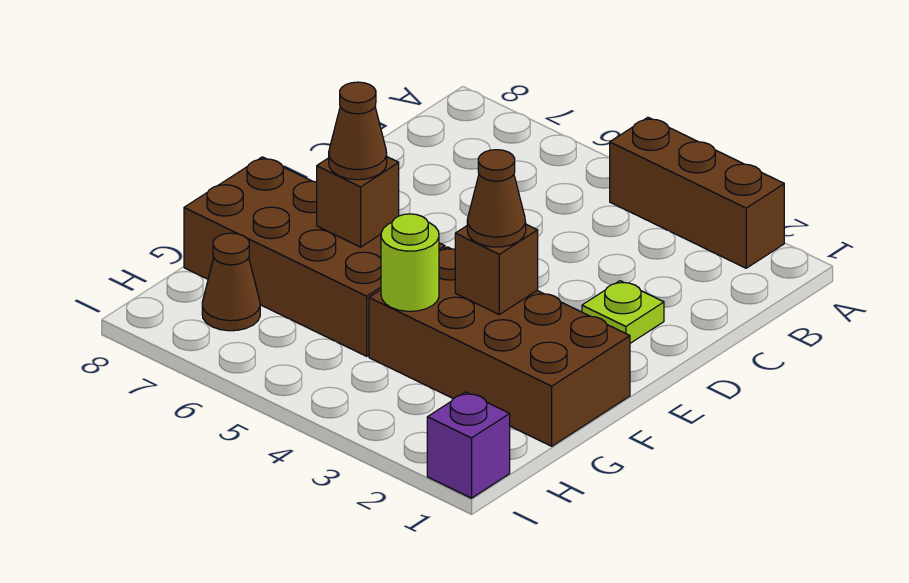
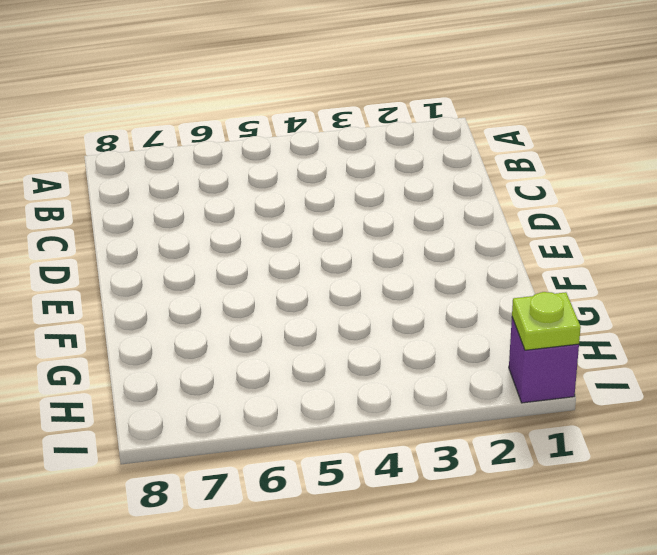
lime 1x1 plate [512,292,581,350] -> lime 1x1 plate moved to [582,281,664,343]
none -> brown 1x3 brick [610,117,784,268]
none -> brown 2x4 brick [369,247,630,446]

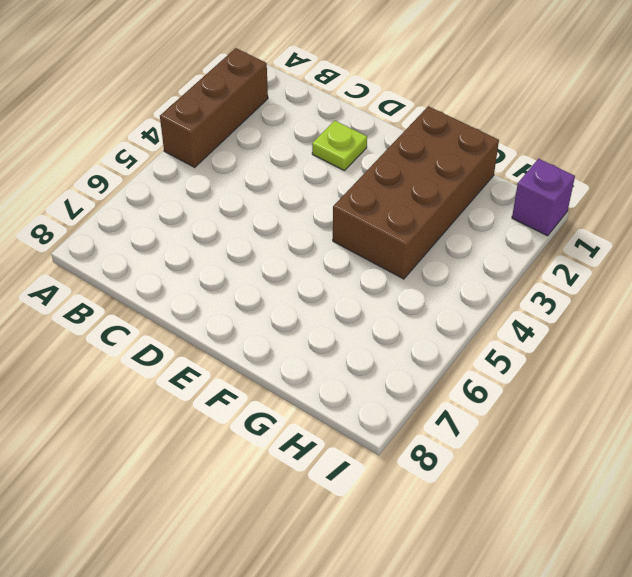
none -> brown 2x4 brick [184,157,445,356]
none -> brown 1x1 cone [202,233,260,331]

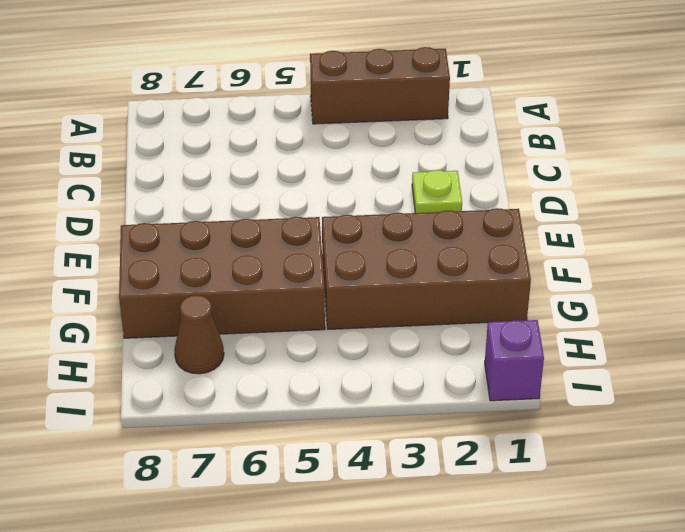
none -> brown 1x1 brick [455,224,538,314]
none -> brown 1x1 brick [317,157,399,247]

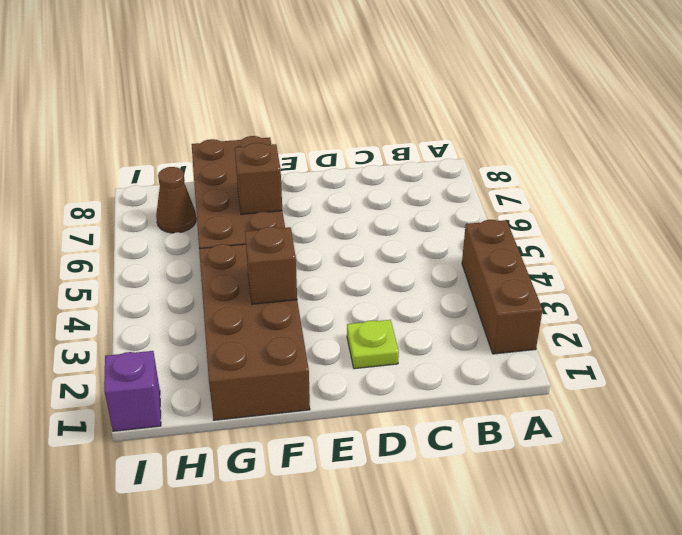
none -> lime 1x1 round brick [381,214,439,311]
none -> brown 1x1 cone [467,150,526,247]

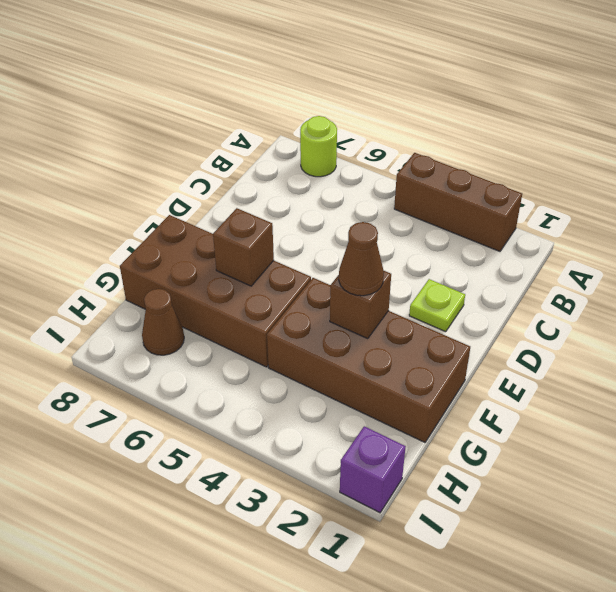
lime 1x1 round brick [300,116,337,177] -> lime 1x1 round brick moved to [381,214,439,311]
none -> brown 1x1 cone [329,82,387,180]

